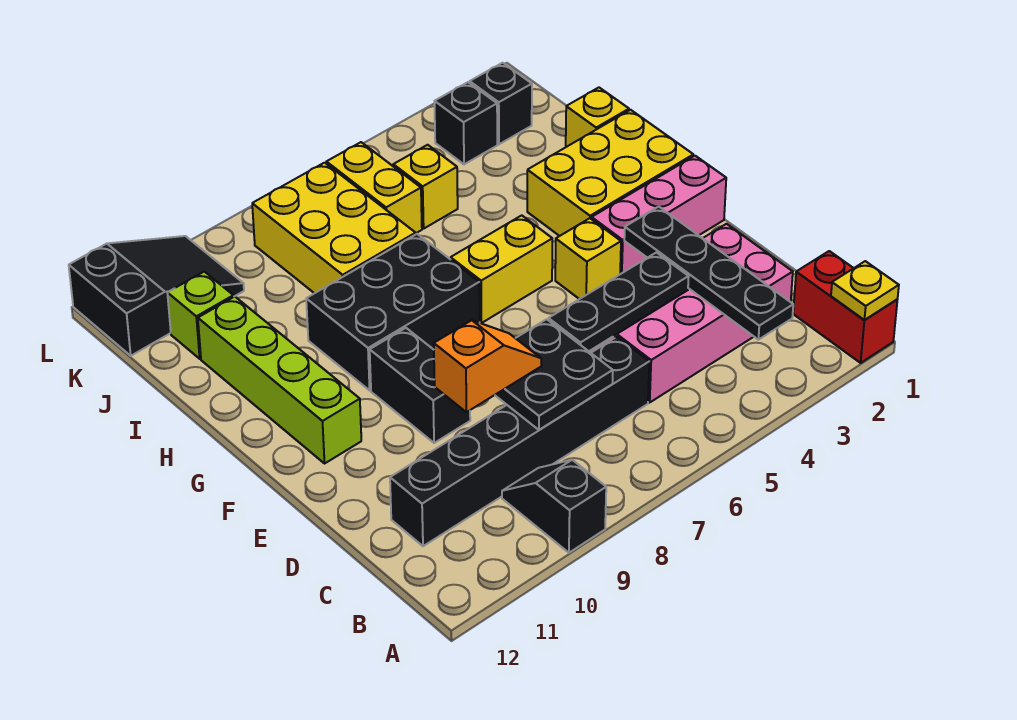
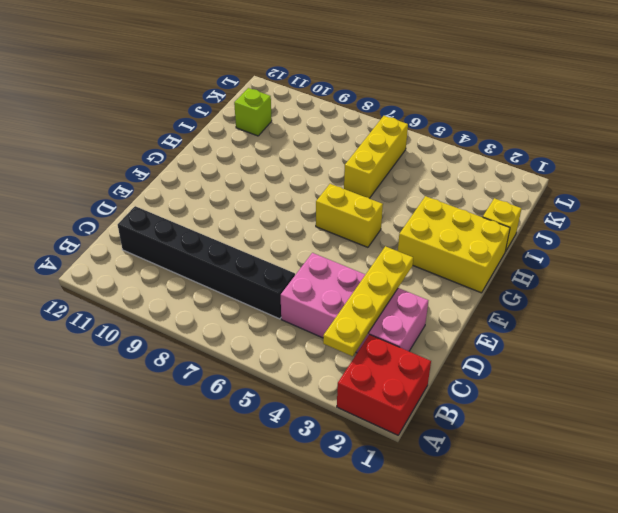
red 2x2 brick [337,335,431,435] -> red 1x2 brick [793,251,897,363]
yellow 1x4 plate [323,246,413,356] -> black 1x4 plate [624,207,793,340]
yellow 1x3 brick [344,116,408,198] -> yellow 1x2 brick [326,142,422,233]
none -> black 1x2 slope [502,460,606,553]
none -> black 1x2 brick [370,328,470,443]
none -> pink 1x3 brick [592,156,726,274]

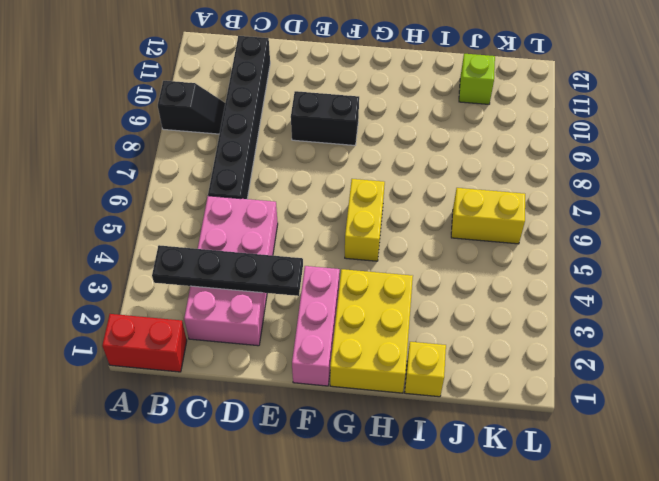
none -> yellow 1x1 brick [555,218,621,299]
none -> lime 1x4 brick [198,296,361,463]
none -> black 2x3 brick [306,234,480,390]

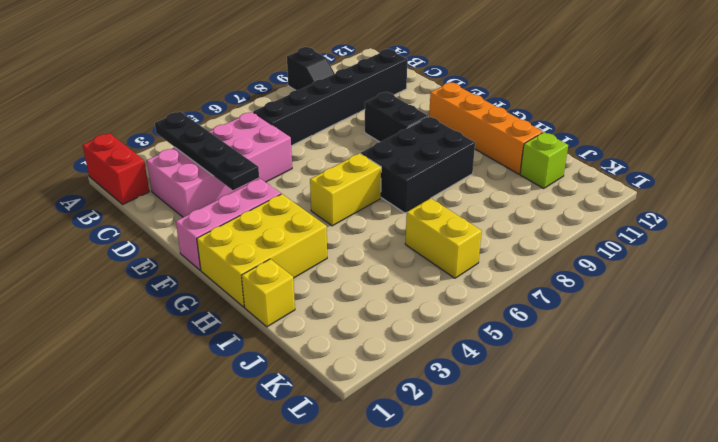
orange 1x4 brick [429,82,543,174] -> lime 1x4 brick [198,296,361,463]
none -> yellow 1x1 brick [555,218,621,299]
none -> yellow 2x3 brick [252,163,416,293]
none -> yellow 1x1 brick [393,145,458,229]

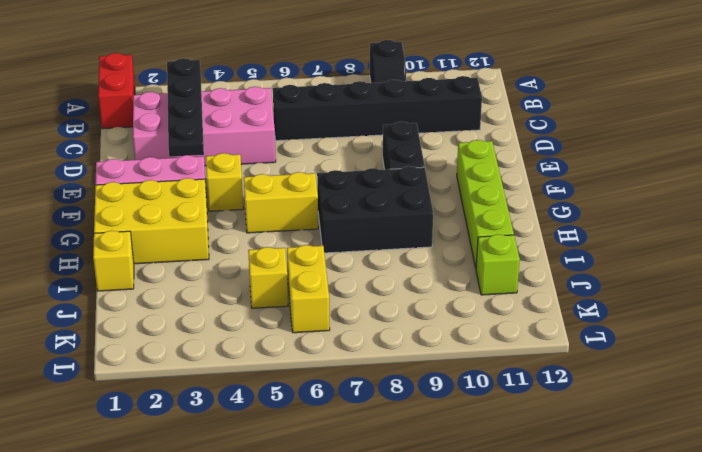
none -> yellow 2x3 brick [252,163,416,293]
none -> black 1x1 brick [470,63,532,144]
none -> black 1x1 brick [434,82,497,164]

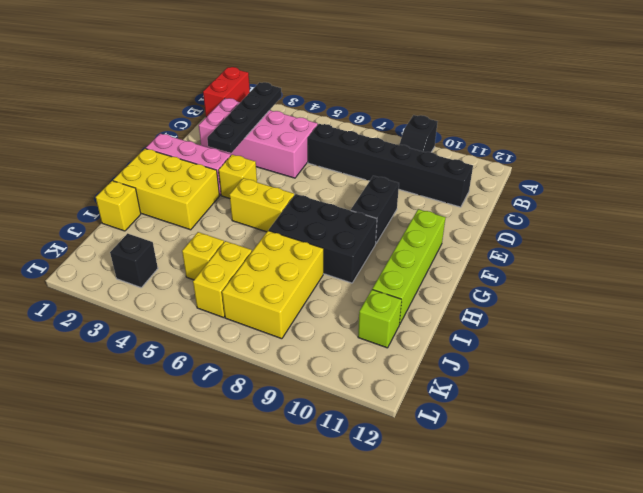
none -> black 1x1 brick [470,63,532,144]
none -> black 2x3 slope [69,236,244,356]
none -> yellow 1x1 plate [831,261,899,320]

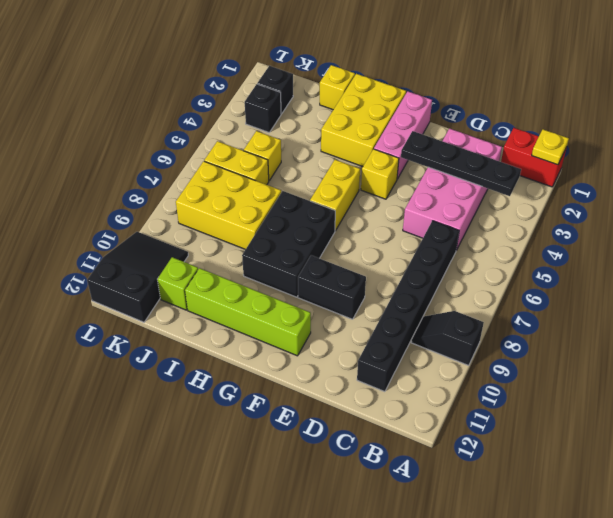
none -> black 2x2 plate [495,319,613,430]
none -> black 1x3 plate [548,252,689,351]
none -> orange 1x2 slope [434,320,541,412]

